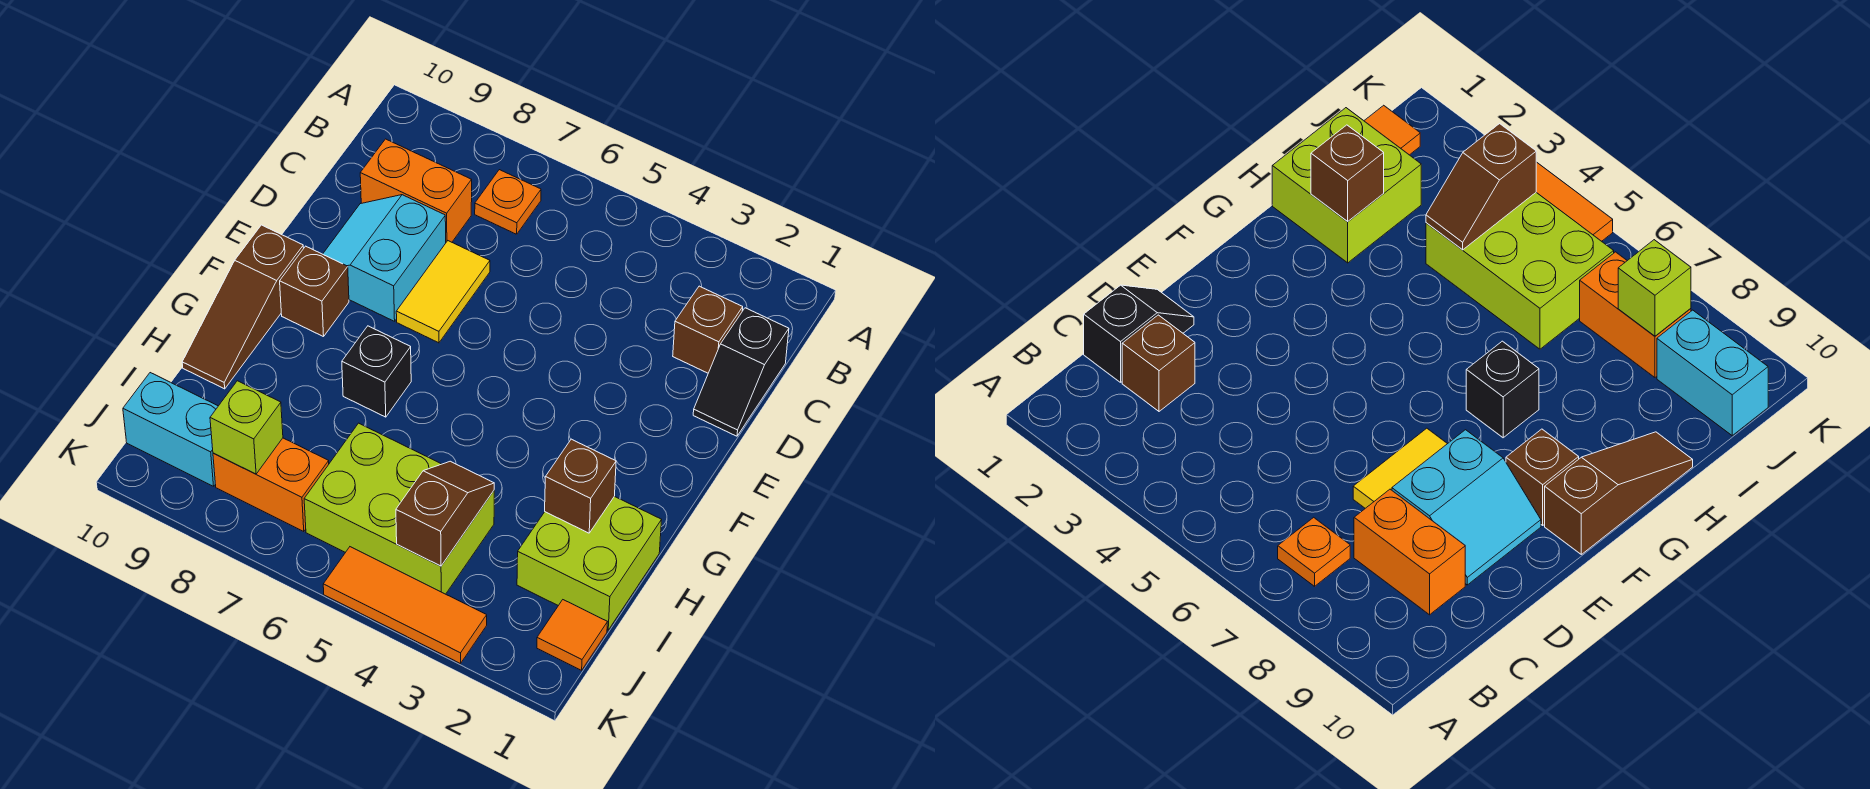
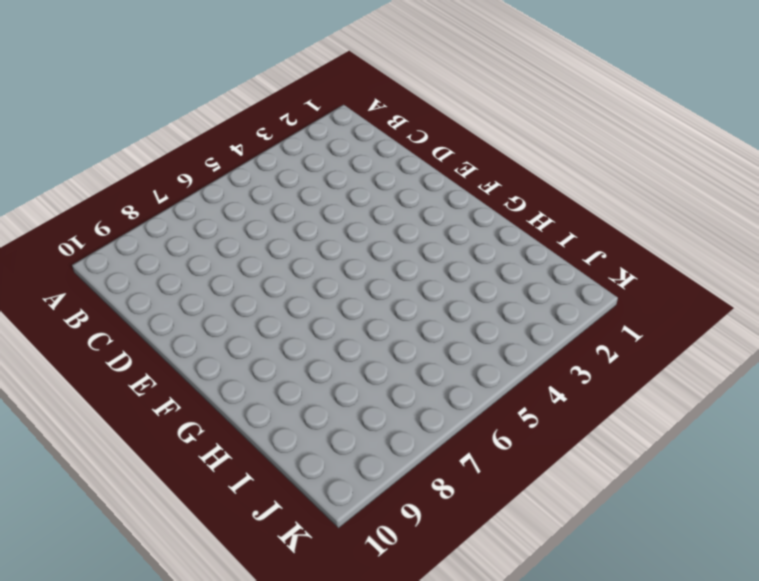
none -> orange 1x1 plate [475,170,541,234]
none -> black 1x2 slope [693,308,789,436]
none -> brown 1x1 brick [673,286,743,373]

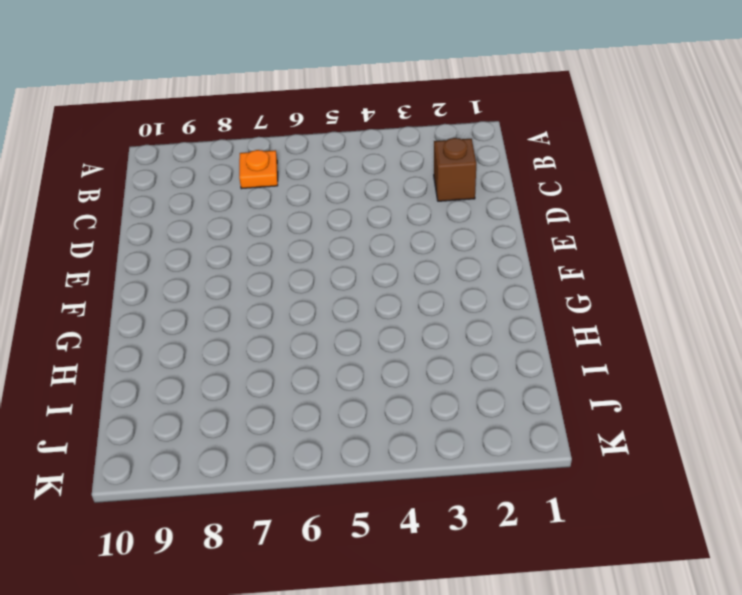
none -> black 1x2 slope [693,308,789,436]
none -> orange 1x2 brick [360,139,472,242]
none -> yellow 1x2 tile [396,241,490,343]

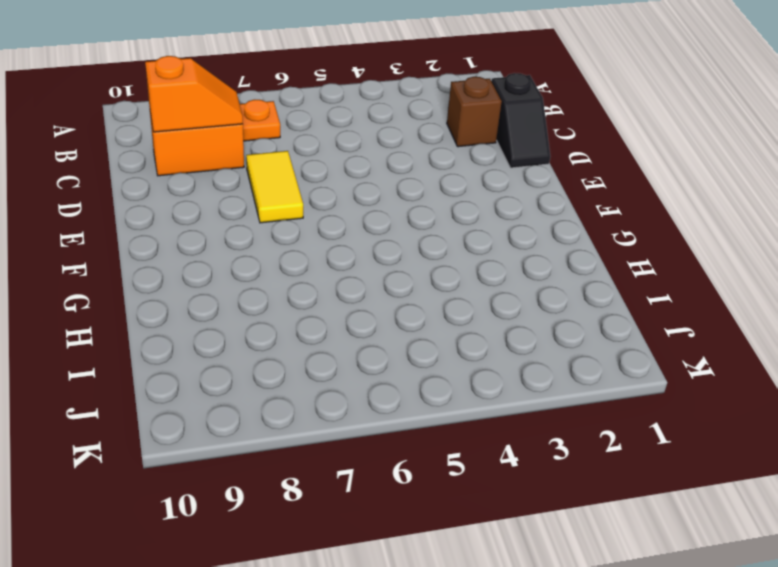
orange 1x2 slope [145,56,243,132] -> none
none -> cyan 2x2 slope [323,195,446,321]
none -> brown 1x1 brick [280,246,349,337]
none -> brown 1x3 slope [182,225,304,389]

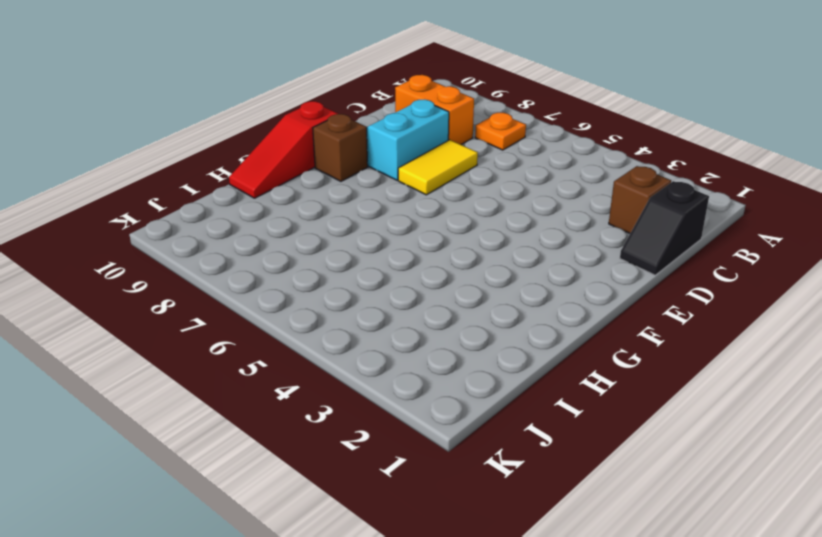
red 1x3 slope [229,101,338,198] -> brown 1x3 slope [182,225,304,389]
none -> black 1x1 brick [342,326,411,417]
none -> lime 2x2 brick [517,496,662,630]
none -> lime 2x3 brick [304,423,494,594]

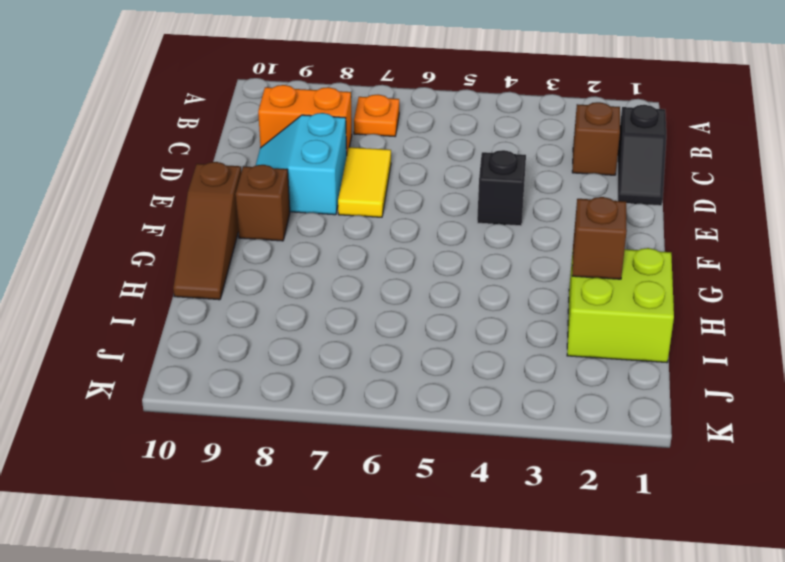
black 1x1 brick [477,150,526,226] -> black 1x1 brick moved to [342,326,411,417]
none -> lime 2x3 brick [304,423,494,594]
none -> orange 1x1 tile [537,600,607,670]
none -> orange 1x2 brick [213,438,329,532]

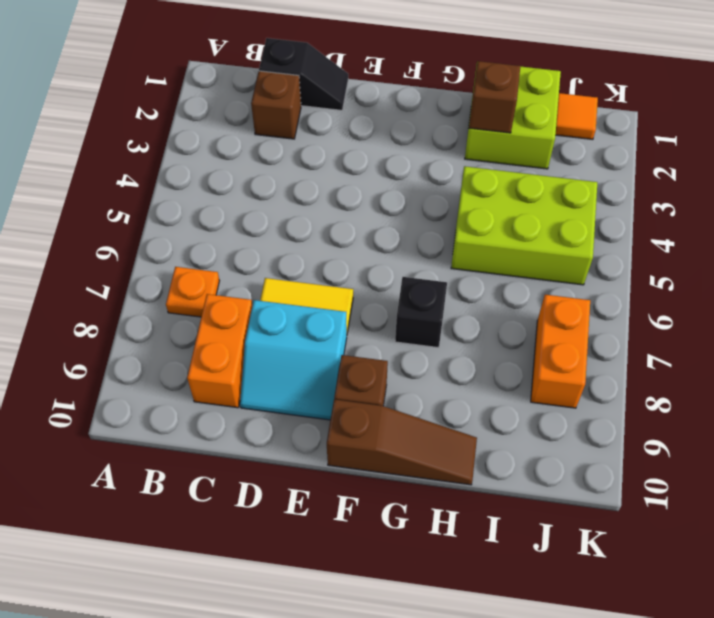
lime 2x3 brick [451,166,597,285] -> lime 2x3 brick turned to [304,423,494,594]
none -> cyan 1x2 brick [123,373,218,486]
none -> orange 1x3 tile [323,547,487,664]
none -> brown 1x2 slope [396,461,494,566]

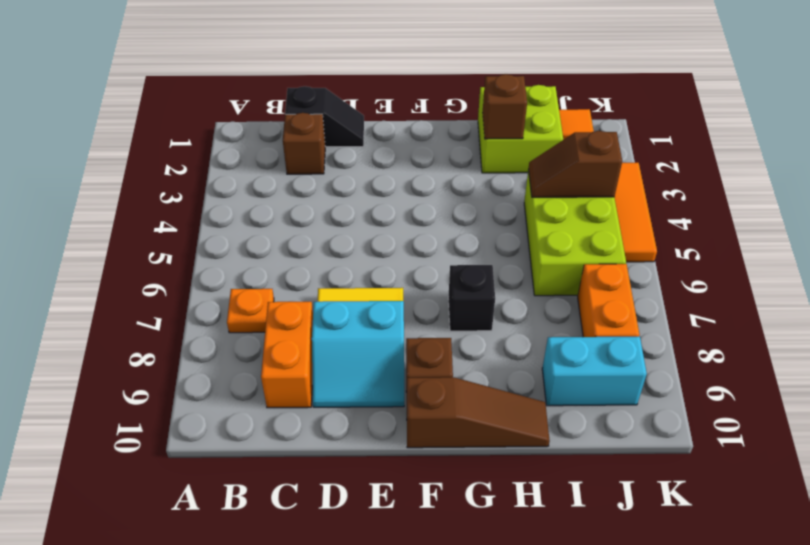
cyan 1x2 brick [542,337,647,406] -> cyan 1x2 brick turned to [123,373,218,486]
none -> lime 1x1 brick [210,381,283,474]

